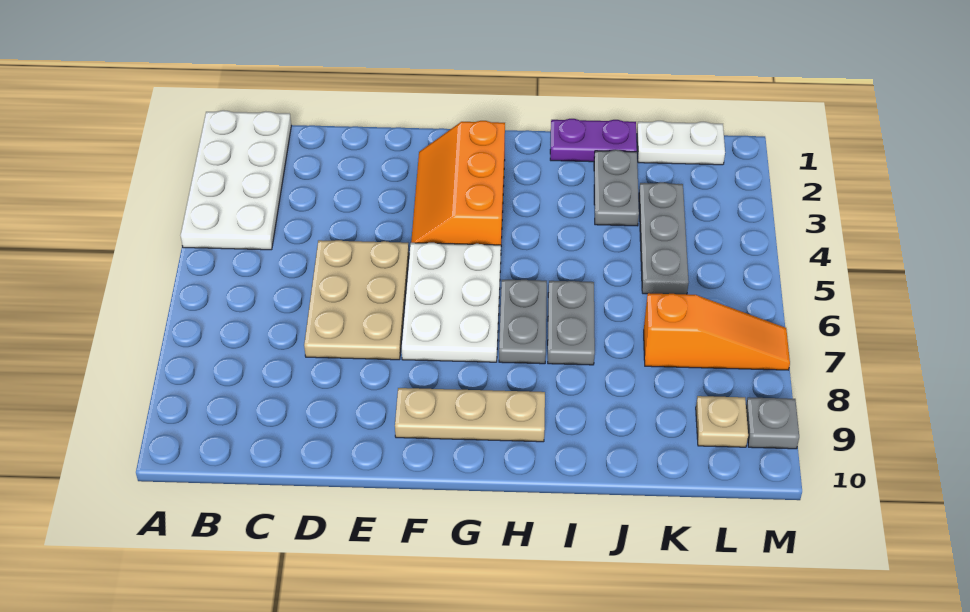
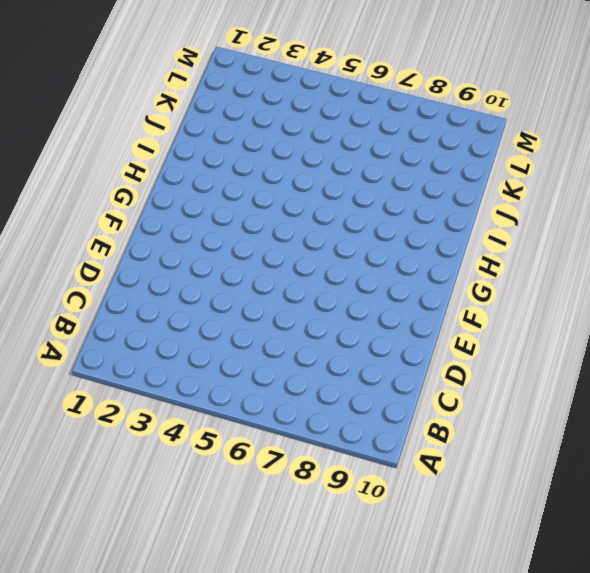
none -> white 2x4 plate [181,110,291,250]
none -> tan 2x3 plate [304,240,409,360]
none -> orange 2x3 slope [411,121,505,245]

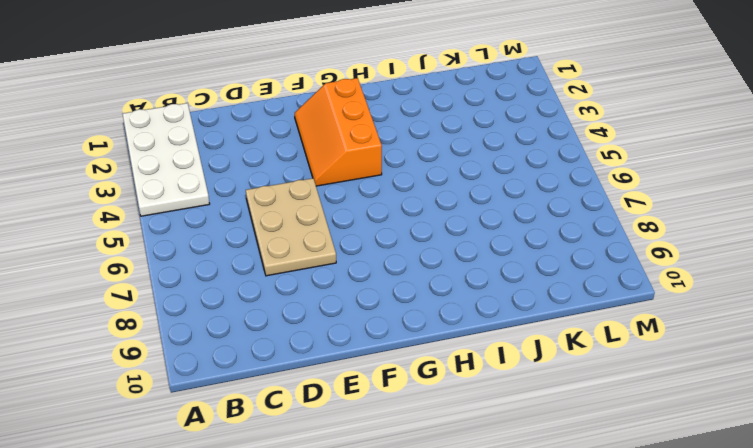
none -> white 2x3 plate [402,243,501,362]
none -> tan 1x3 plate [395,388,545,442]
none -> grey 1x2 plate [499,280,547,364]

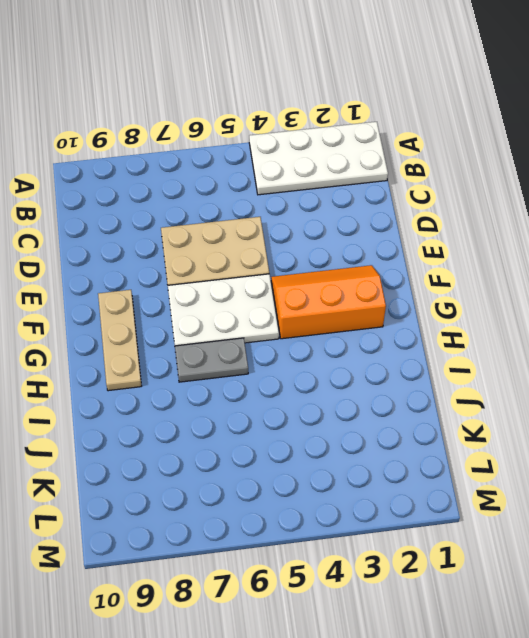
none -> purple 1x2 plate [550,119,637,162]
none -> grey 1x2 plate [548,281,595,365]
none -> grey 1x2 plate [594,150,639,226]

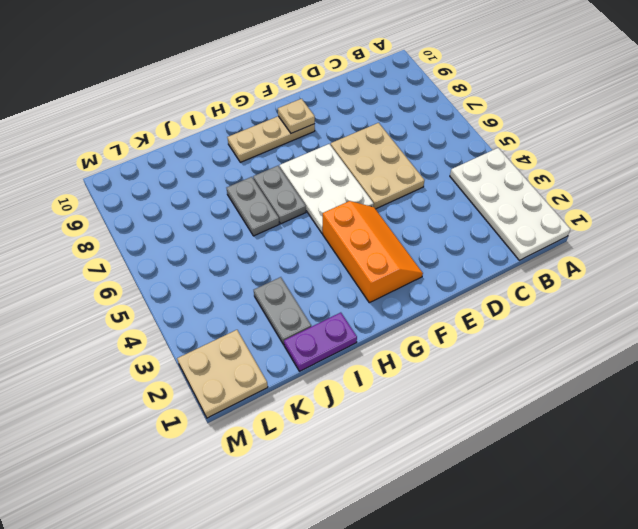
tan 1x1 plate [278,99,315,133] -> tan 1x1 plate moved to [696,396,748,447]
tan 2x2 plate [177,330,268,418] -> white 1x2 plate [637,121,725,165]
none -> grey 1x3 plate [639,182,689,294]
none -> orange 1x3 slope [644,293,790,370]
none -> grey 1x1 plate [746,397,799,449]

